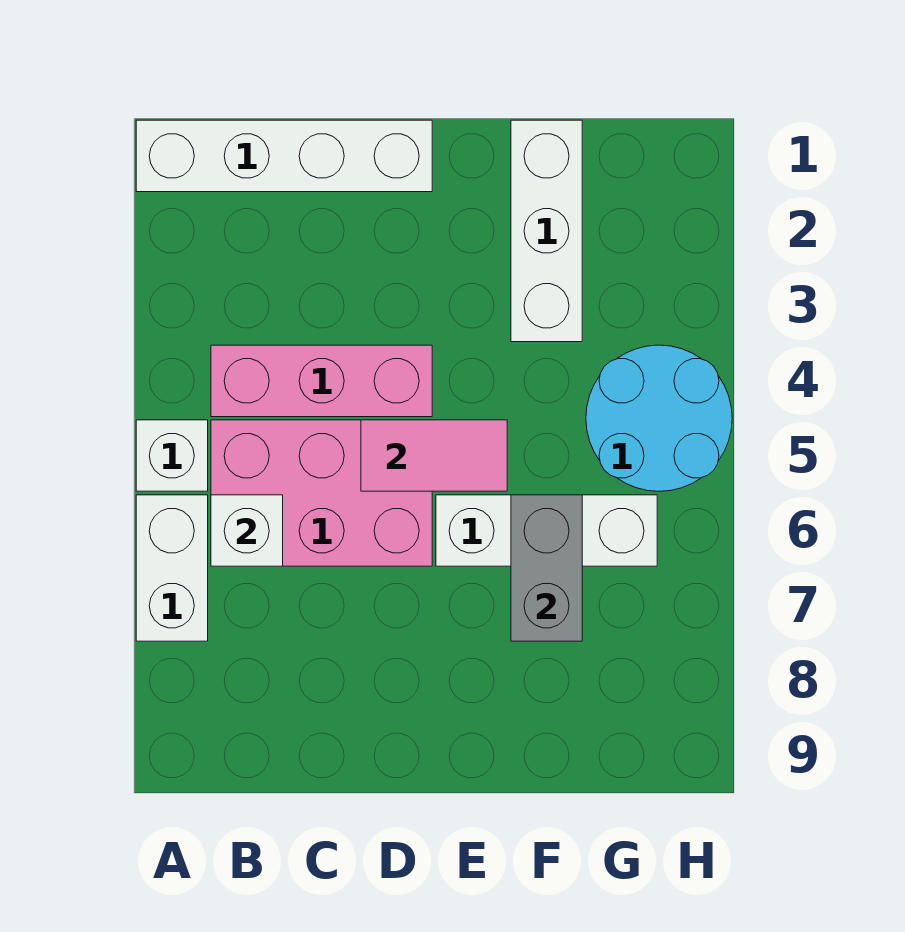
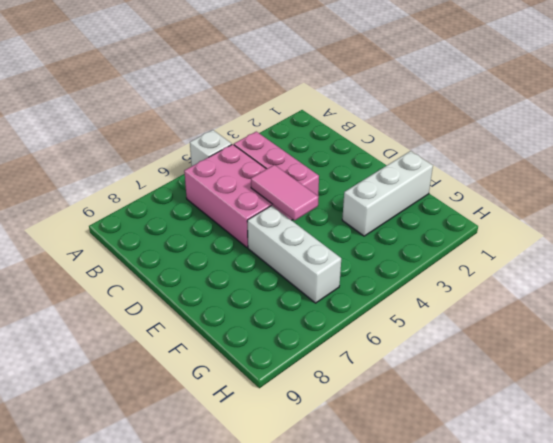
none -> white 1x4 brick [136,120,432,192]
none -> white 1x2 brick [136,495,208,641]

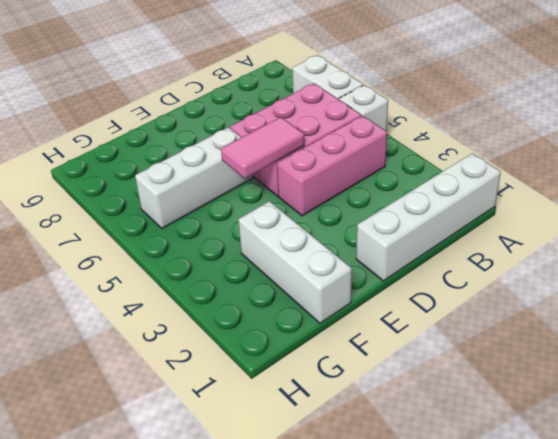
none -> cyan 2x2 round brick [586,345,732,491]
none -> white 1x1 brick [211,495,283,566]

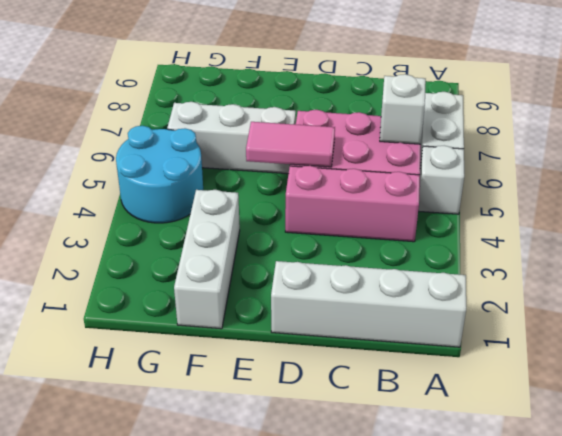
none -> grey 1x2 brick [511,495,582,641]

